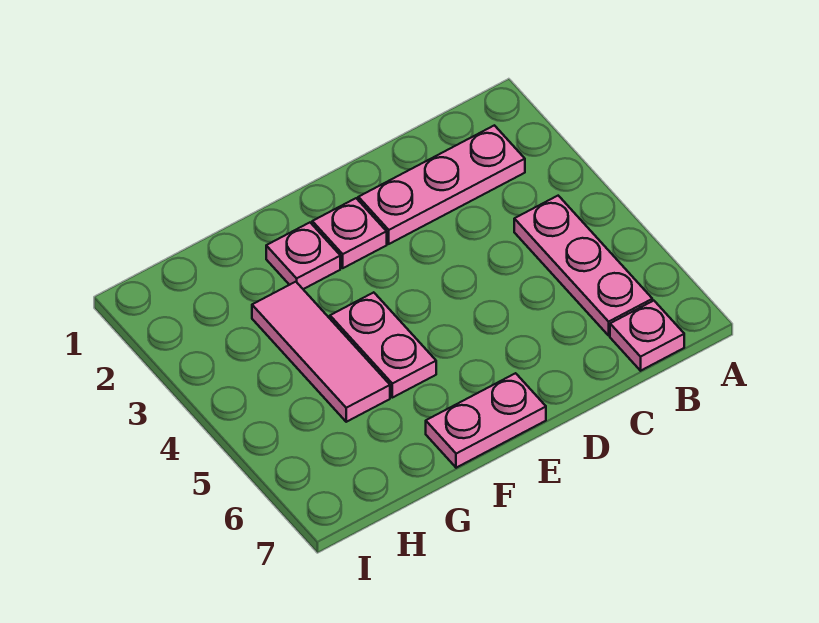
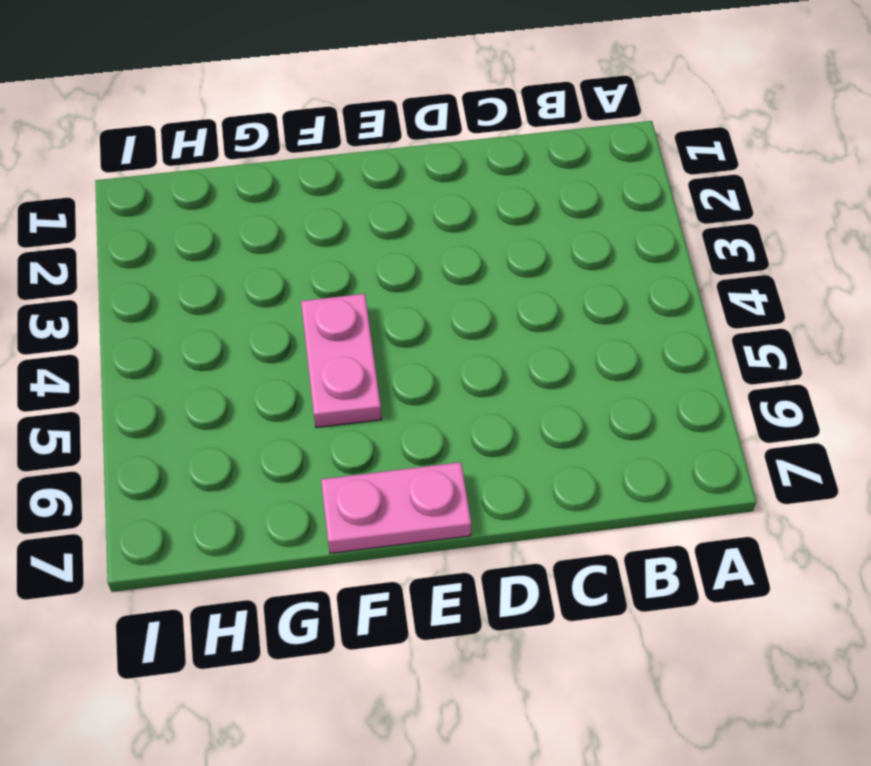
none -> pink 1x3 plate [358,125,525,244]
none -> pink 1x3 plate [514,196,652,335]

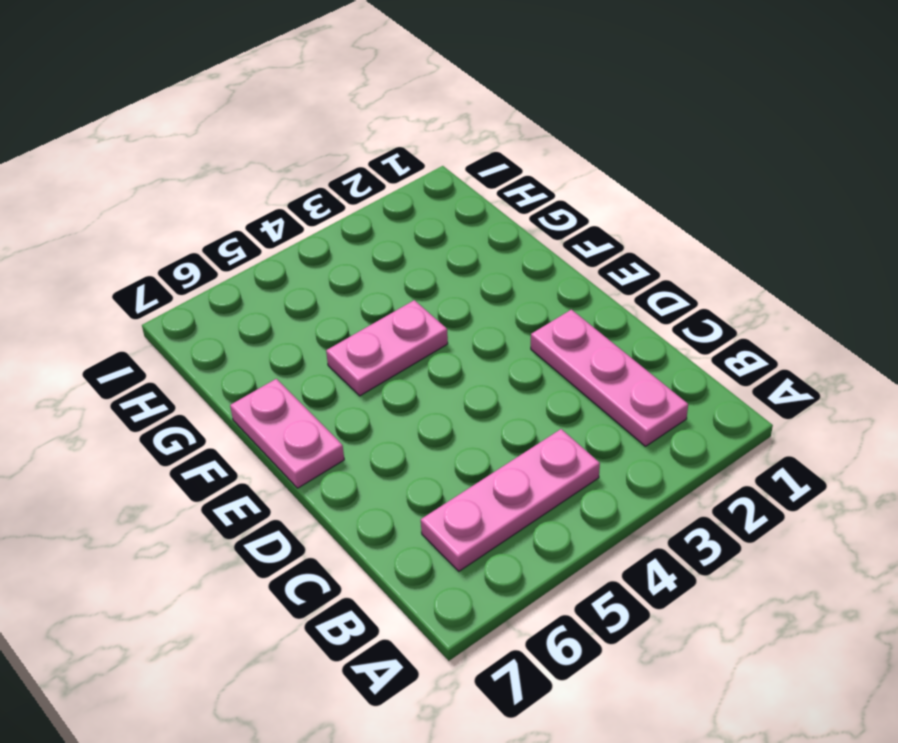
none -> pink 1x1 plate [610,301,684,371]
none -> pink 1x1 plate [312,198,387,268]

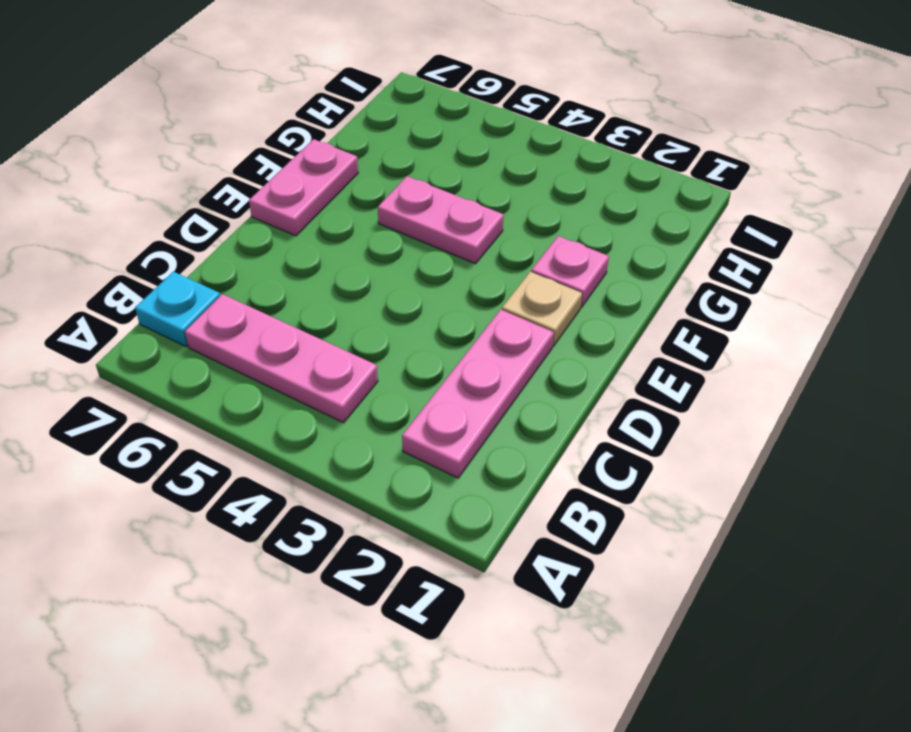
cyan 1x1 plate [135,272,220,347] -> pink 1x1 plate [610,301,684,371]
tan 1x1 plate [502,272,582,346] -> pink 1x1 plate [312,198,387,268]
none -> pink 1x3 tile [252,282,390,422]

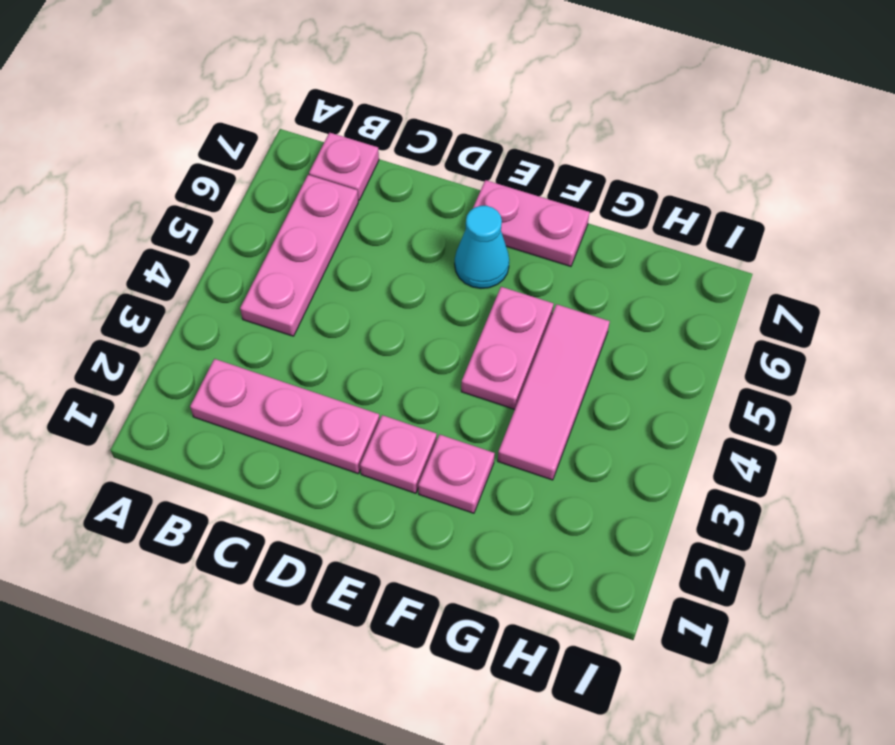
cyan 1x1 cone [455,206,509,288] -> none

